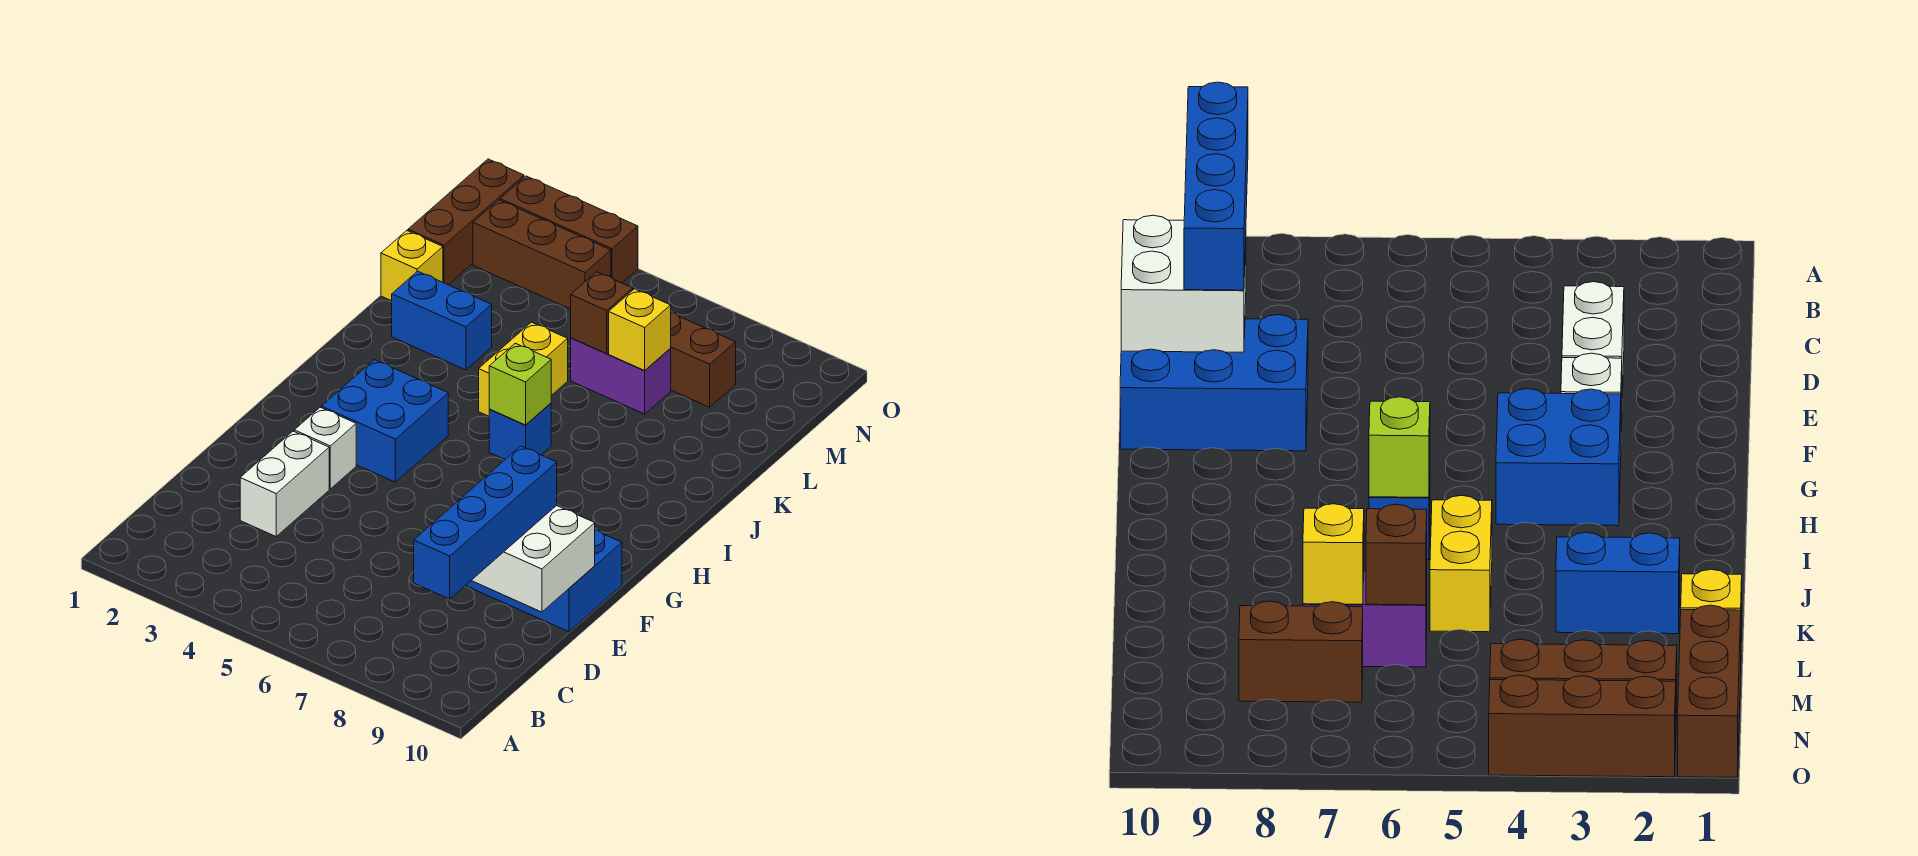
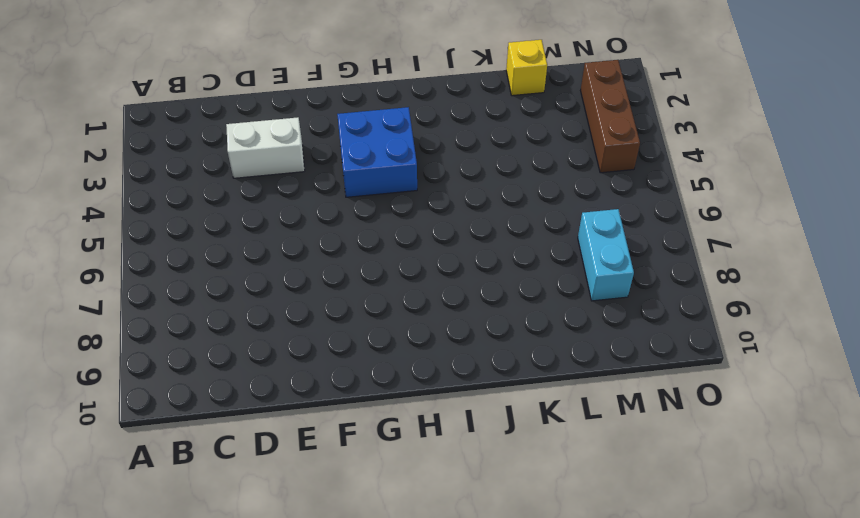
cyan 1x2 brick [578,209,634,301] -> brown 1x2 brick [670,312,736,407]
none -> blue 2x3 brick [466,530,622,632]
none -> white 1x1 brick [294,407,356,489]
none -> blue 1x1 brick [489,403,551,459]

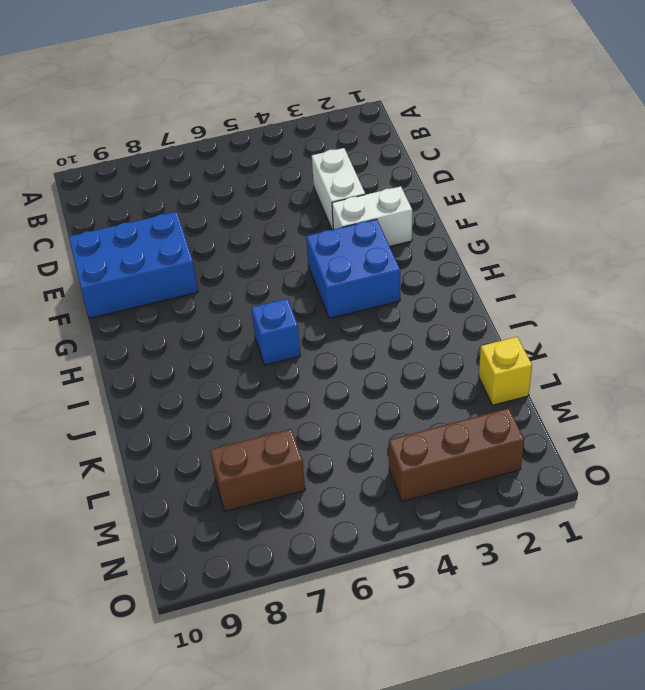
white 1x2 brick [332,186,412,246] -> white 1x1 brick [294,407,356,489]
none -> yellow 1x2 brick [479,322,568,416]
none -> blue 1x2 brick [392,271,492,370]
none -> purple 1x2 brick [571,338,671,414]

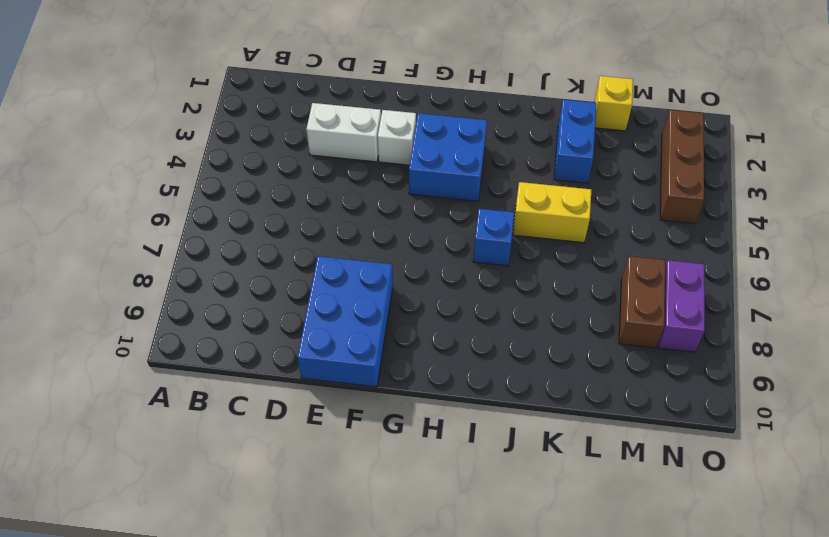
purple 1x2 brick [658,260,705,352] -> purple 1x2 brick moved to [571,338,671,414]
none -> brown 1x3 brick [408,159,524,285]
none -> brown 1x3 brick [500,176,638,283]
none -> white 2x2 brick [471,505,595,612]

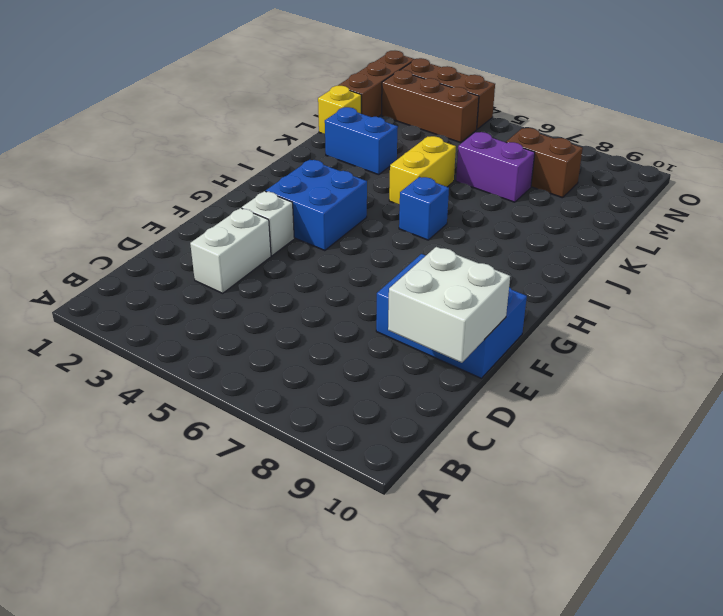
none -> lime 1x1 brick [489,343,551,425]
none -> brown 1x1 brick [571,272,633,353]
none -> yellow 1x1 brick [609,289,671,370]

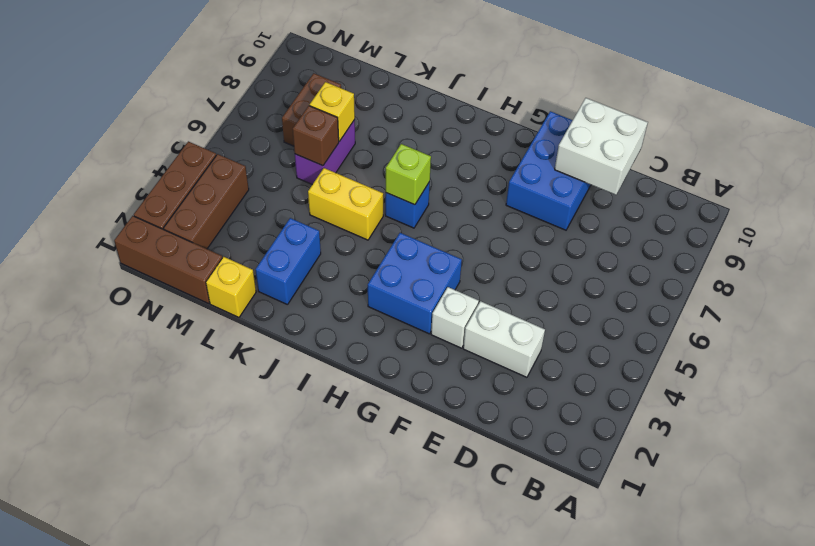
none -> blue 1x4 brick [414,446,557,599]

